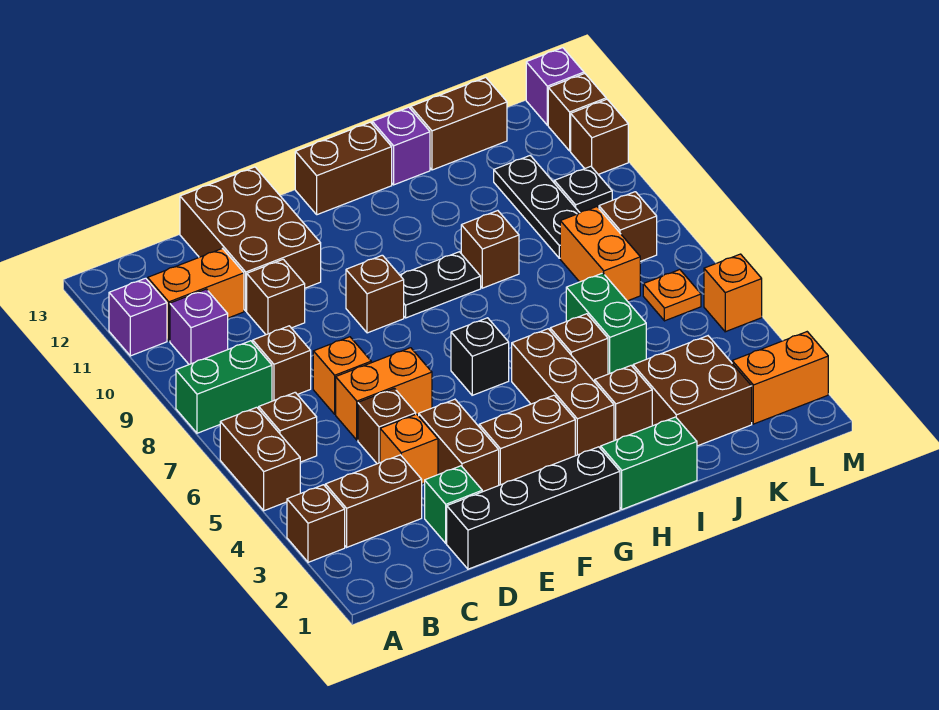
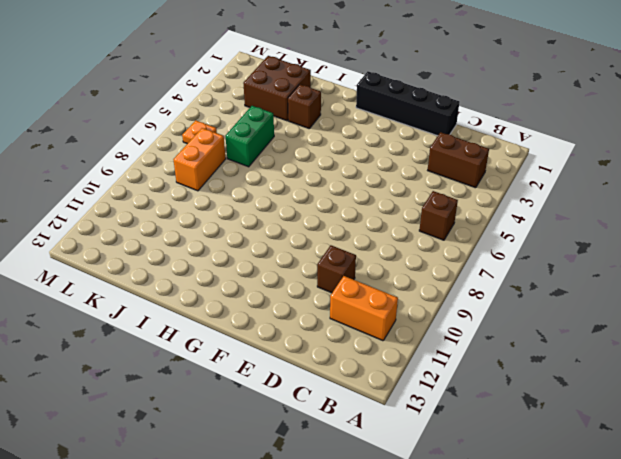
none -> brown 1x1 brick [287,485,345,562]
none -> brown 1x2 brick [220,407,300,511]
none -> green 1x2 brick [176,341,272,433]
none -> purple 1x1 brick [109,278,167,356]

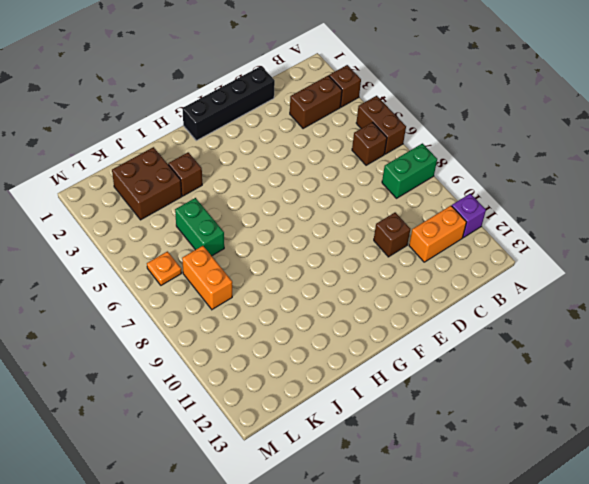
none -> purple 1x1 brick [170,289,228,364]
none -> brown 1x1 brick [253,326,311,401]
none -> green 1x1 brick [425,466,482,543]
none -> orange 1x1 brick [380,414,438,484]

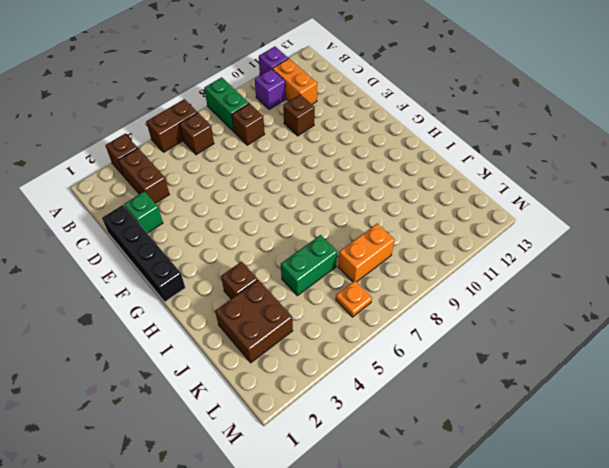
none -> orange 1x1 brick [380,414,438,484]
none -> brown 1x1 brick [358,388,416,464]
none -> orange 1x2 brick [336,348,432,440]
none -> orange 1x1 brick [313,337,371,414]

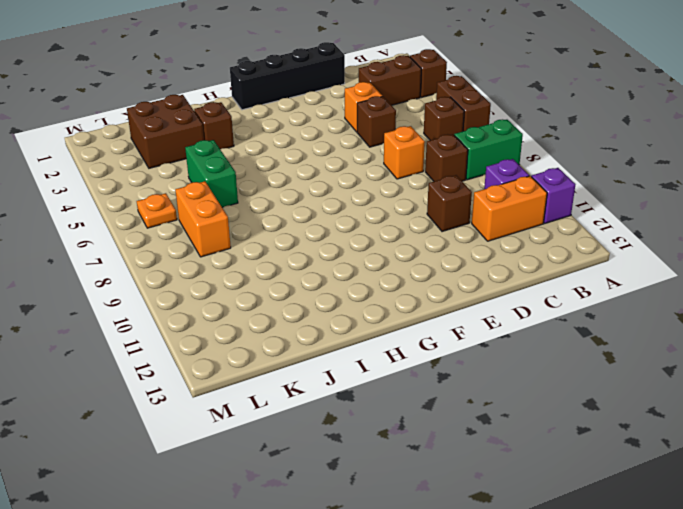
none -> green 1x1 brick [425,466,482,543]
none -> orange 1x2 brick [336,348,432,440]
none -> brown 2x3 brick [180,167,321,311]
none -> brown 1x2 brick [419,399,499,492]

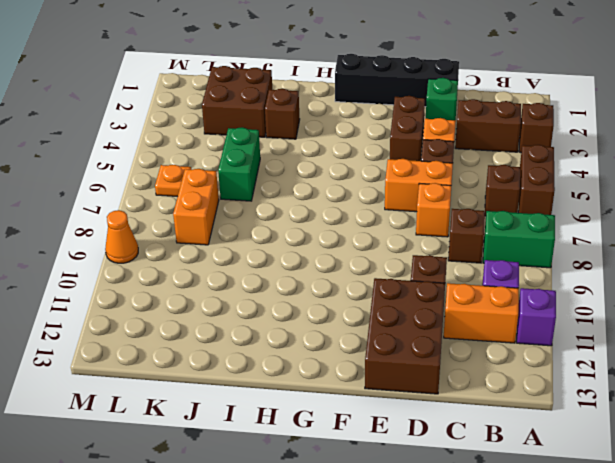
orange 1x1 cone [105,210,138,263] -> none
none -> brown 1x2 brick [479,395,575,485]
none -> brown 1x1 brick [346,255,404,333]
none -> black 1x1 brick [451,318,509,395]
none -> black 1x2 plate [400,252,481,318]

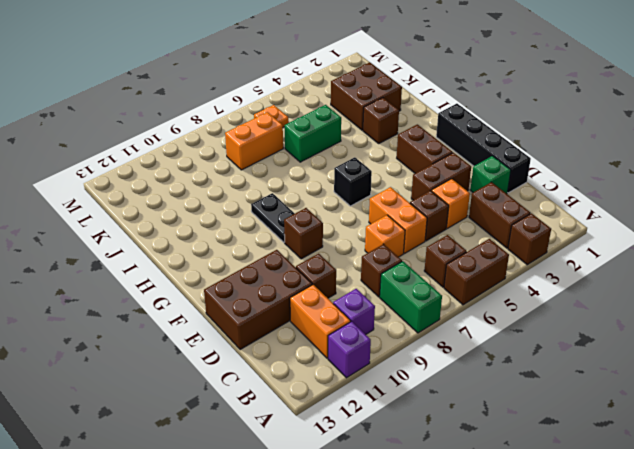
none -> brown 1x2 brick [295,122,392,215]
none -> green 1x2 brick [601,417,697,509]
none -> brown 1x3 brick [512,329,614,456]
none -> brown 1x1 brick [550,314,608,382]

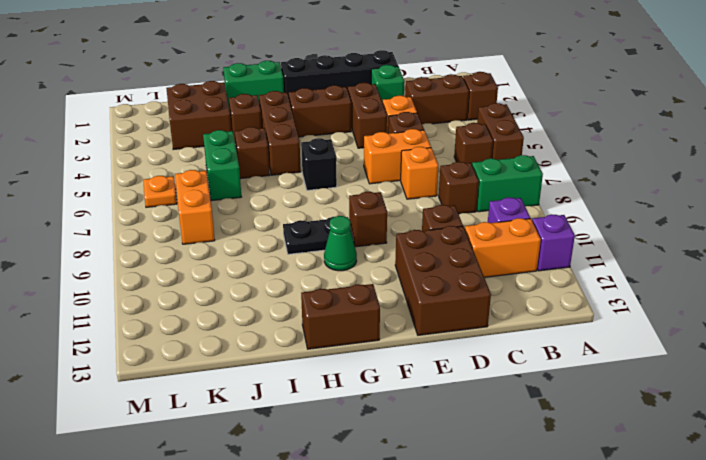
green 1x1 cone [324,216,357,271] -> none
none -> brown 1x1 brick [461,211,519,288]
none -> purple 1x1 brick [372,107,430,185]
none -> brown 1x2 brick [411,77,507,170]
none -> black 1x3 plate [494,156,580,258]

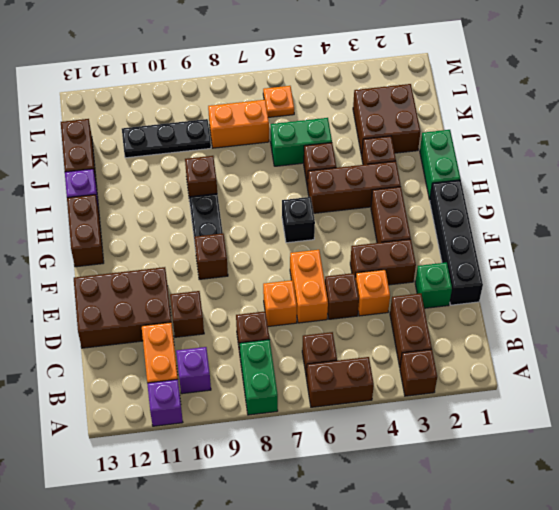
none -> orange 1x2 brick [732,332,828,424]
none -> brown 1x1 brick [599,192,657,261]
none -> black 1x1 plate [554,166,612,212]
none -> orange 1x1 brick [704,254,762,332]

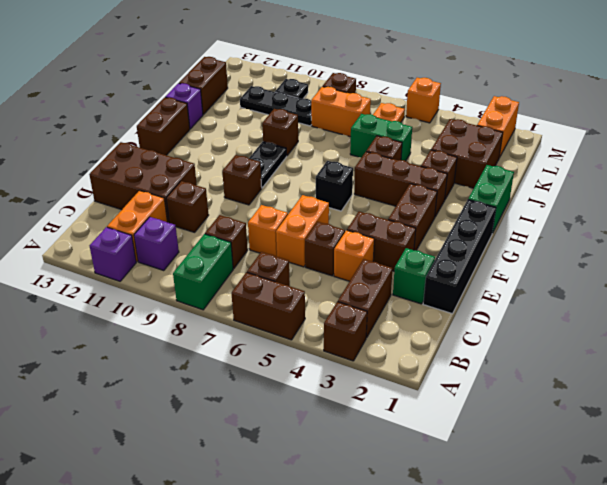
none -> brown 1x1 brick [571,99,628,174]
none -> brown 1x1 brick [548,74,606,151]
none -> purple 1x1 brick [526,48,584,125]

